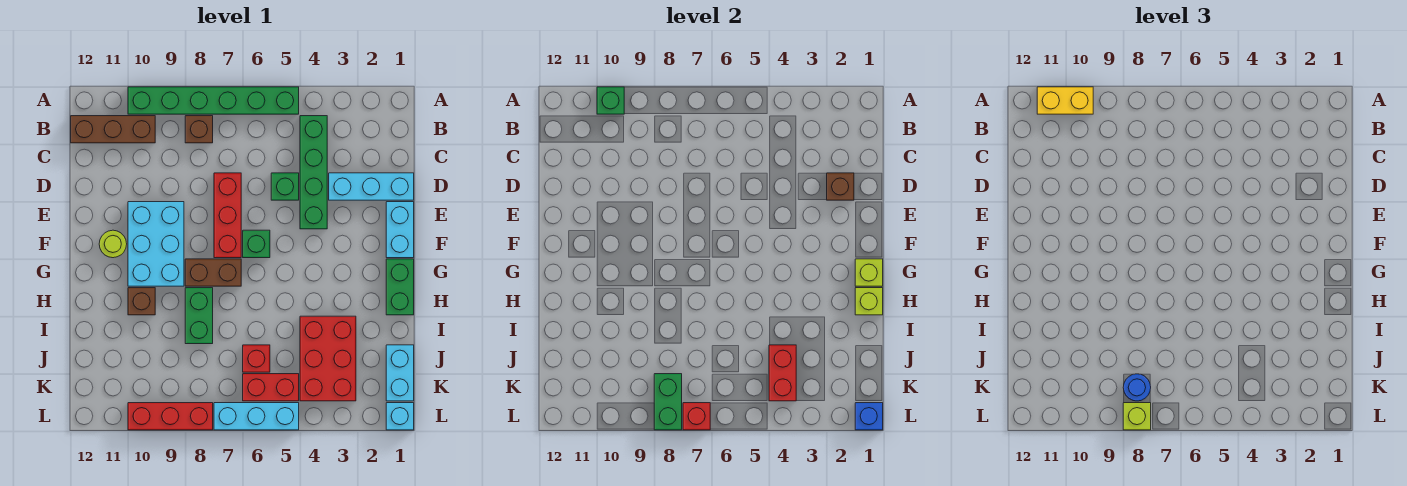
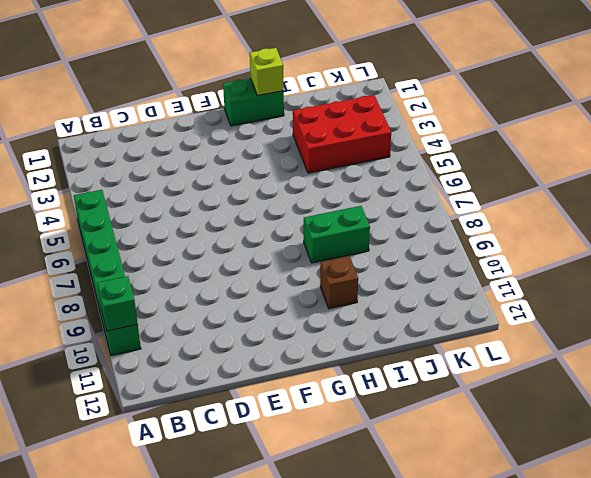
none -> green 1x4 brick [300,116,327,229]
none -> brown 1x1 brick [185,116,213,143]
none -> brown 1x3 brick [71,116,155,143]
none -> cyan 1x3 brick [329,173,414,200]

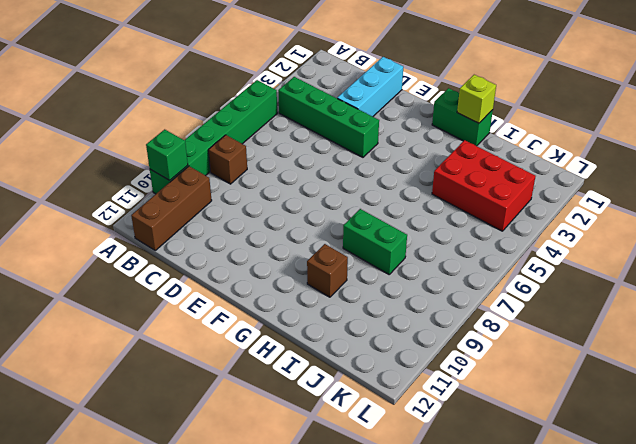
none -> green 1x1 brick [271,173,299,200]
none -> red 1x3 brick [214,173,241,258]
none -> cyan 1x2 brick [386,202,414,258]
none -> cyan 2x3 brick [128,202,184,286]

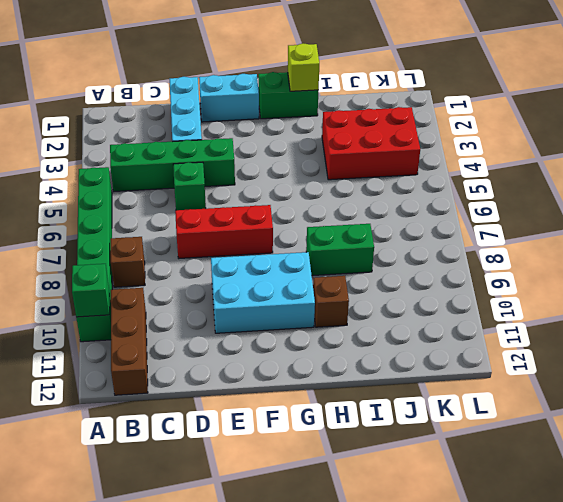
none -> green 1x1 brick [243,230,270,258]
none -> lime 1x1 round brick [99,230,127,258]
none -> brown 1x2 brick [185,259,241,286]
none -> cyan 1x2 brick [386,345,414,401]

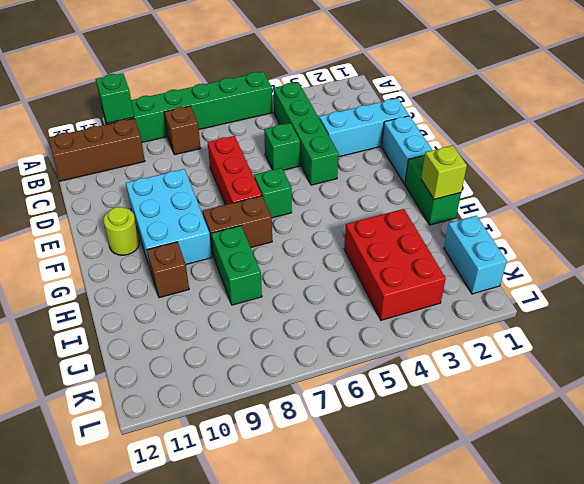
none -> red 1x1 brick [243,345,270,372]
none -> red 1x2 brick [243,374,299,401]
none -> cyan 1x1 brick [386,403,414,430]
none -> cyan 1x3 brick [214,403,299,430]

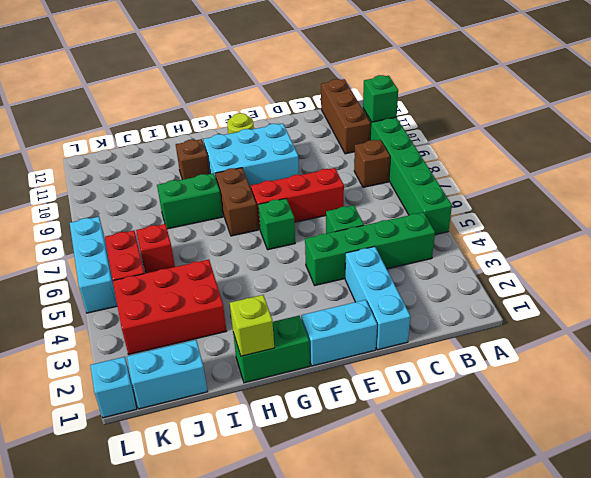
none -> red 1x3 brick [128,403,213,430]
none -> brown 1x1 brick [827,173,854,200]
none -> lime 1x1 brick [855,259,883,286]
none -> red 1x2 brick [769,345,796,401]

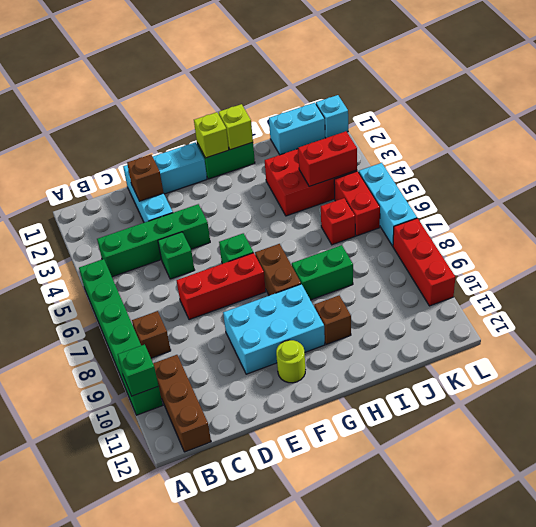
none -> green 1x2 brick [654,374,682,430]
none -> blue 1x1 brick [855,403,883,430]
none -> red 1x1 brick [683,403,710,430]
none -> yellow 1x2 brick [1037,87,1093,114]

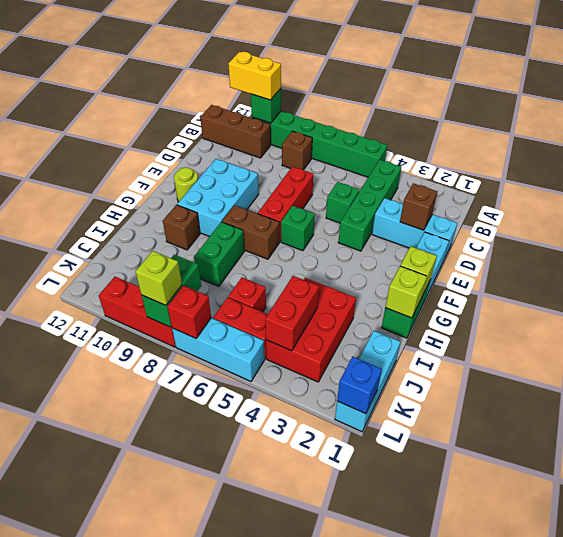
none -> blue 1x1 round brick [1123,374,1151,401]

